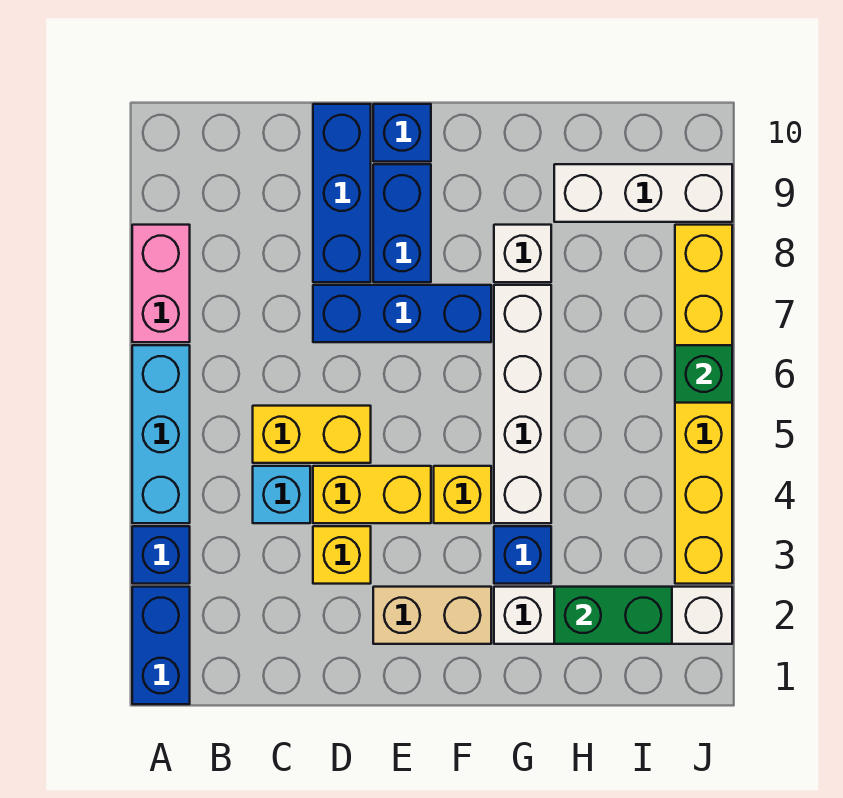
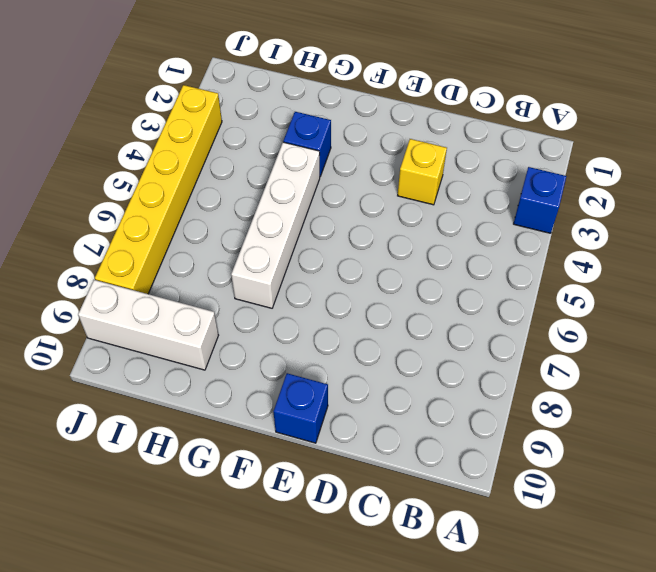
none -> blue 1x2 brick [132,587,190,704]
none -> cyan 1x3 brick [132,345,190,523]
none -> pink 1x2 brick [132,225,190,342]

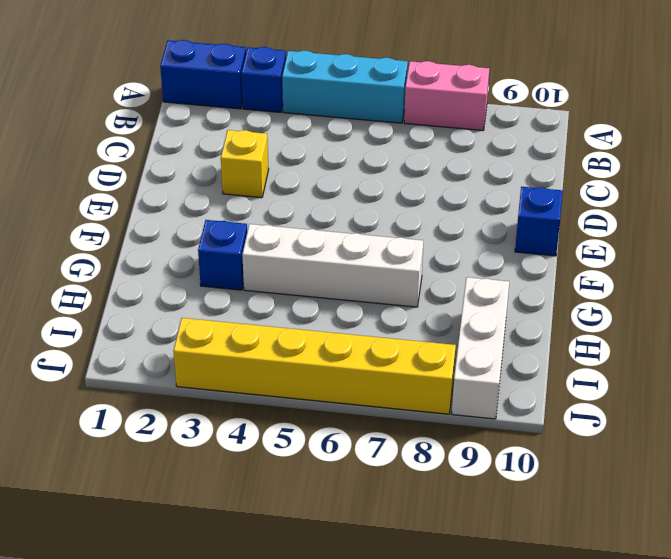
none -> cyan 1x1 brick [253,466,310,523]
none -> yellow 1x2 brick [253,406,371,463]
none -> yellow 1x2 brick [313,466,431,523]

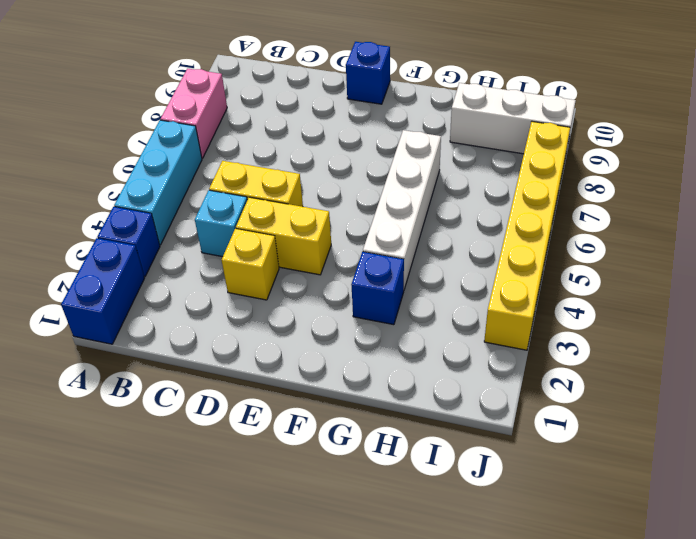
none -> blue 1x3 brick [313,285,491,342]
none -> blue 1x3 brick [313,104,371,282]
none -> tan 1x2 brick [373,587,491,644]

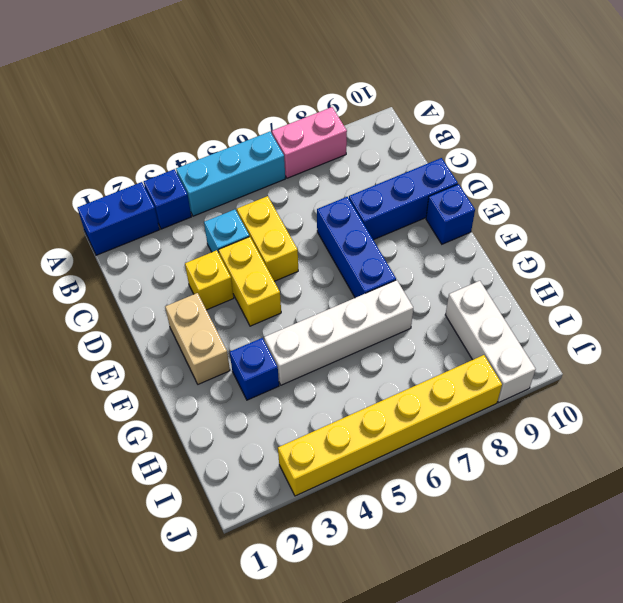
none -> blue 1x2 brick [373,164,431,282]
none -> yellow 1x1 brick [434,466,491,523]
none -> white 1x4 brick [494,587,732,644]

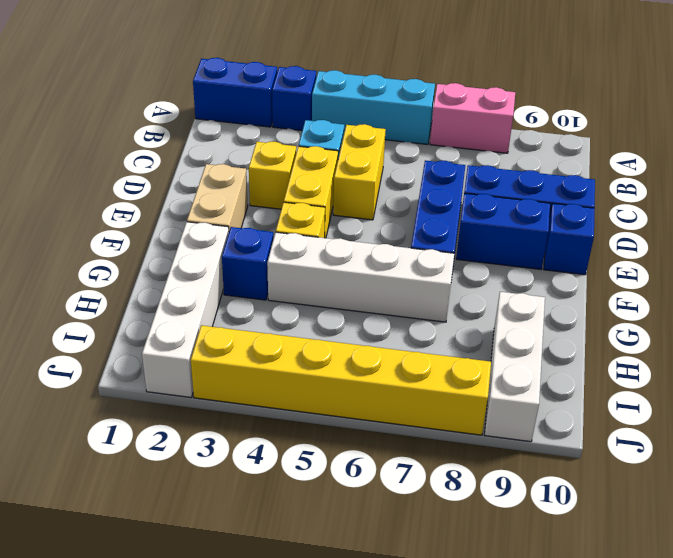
none -> white 1x1 brick [494,225,551,282]
none -> green 1x2 brick [554,587,672,644]
none -> green 1x1 brick [675,345,732,403]

